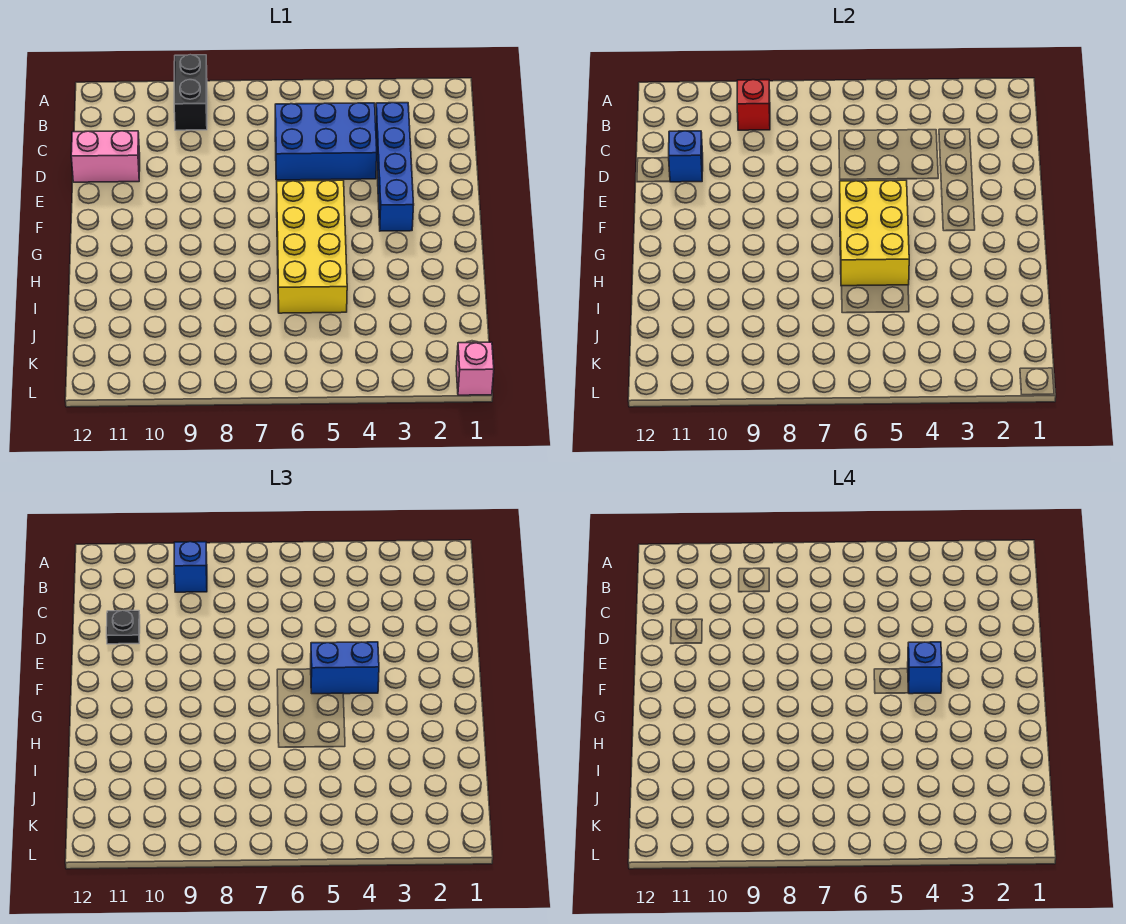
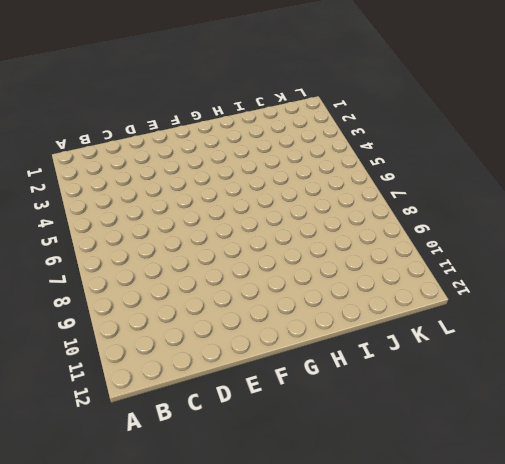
none -> black 1x2 brick [174,55,207,130]
none -> blue 1x4 brick [376,103,414,231]
none -> blue 2x3 brick [275,103,377,180]

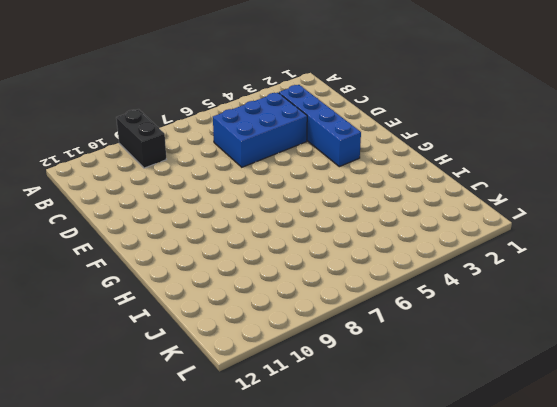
none -> pink 1x2 brick [71,131,140,182]
none -> yellow 2x4 brick [277,180,347,313]
none -> pink 1x1 brick [456,342,494,395]

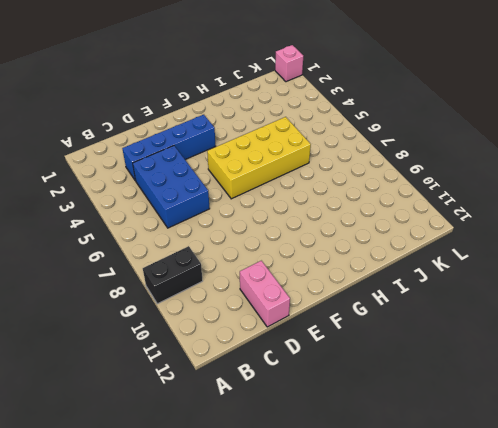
none -> red 1x1 brick [737,80,770,130]
none -> blue 1x1 brick [669,131,703,182]
none -> yellow 2x3 brick [840,180,909,286]

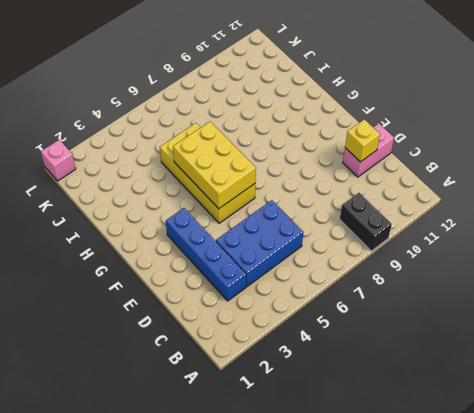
yellow 1x1 brick [345,119,380,162] -> blue 1x1 brick [669,131,703,182]
none -> red 1x1 brick [737,80,770,130]
none -> blue 1x1 brick [174,542,207,592]
none -> black 1x1 plate [107,611,140,644]

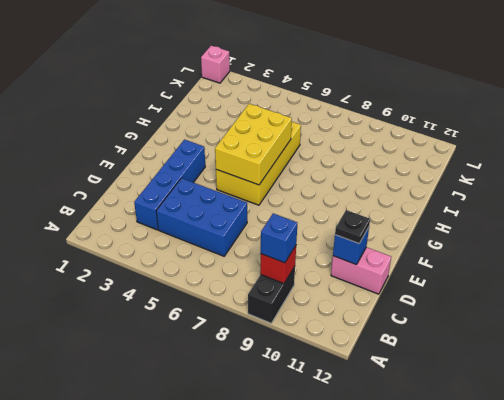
none -> blue 1x2 brick [311,642,379,694]
none -> blue 1x1 brick [908,642,942,694]

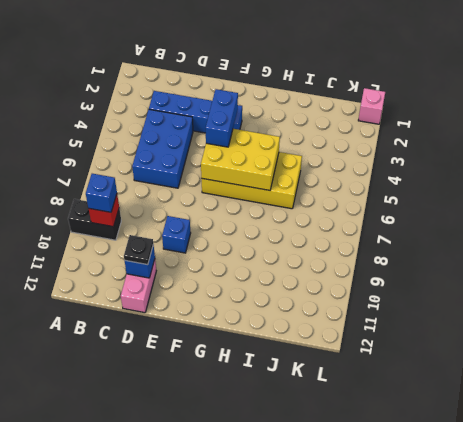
blue 1x1 brick [162,216,191,253] -> blue 1x1 brick moved to [908,642,942,694]

